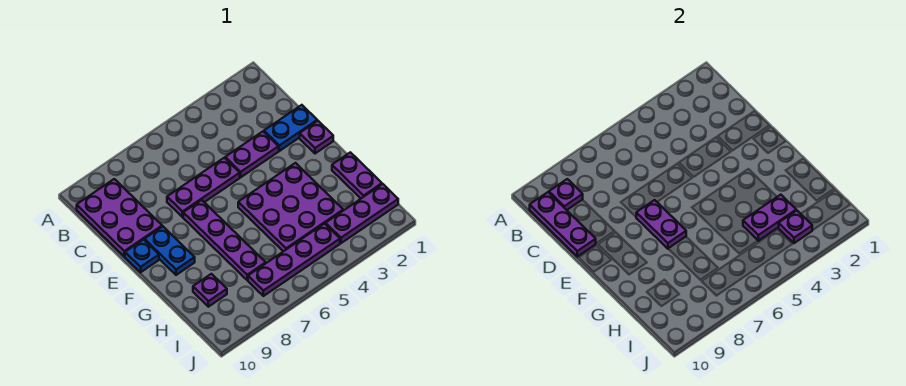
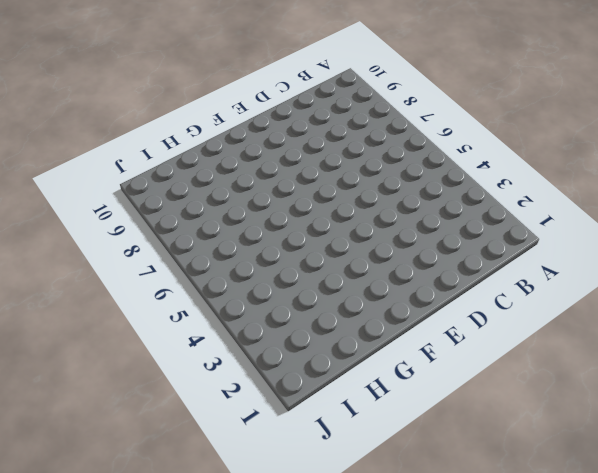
none -> purple 2x3 plate [77,179,162,257]
none -> blue 1x2 plate [264,105,317,151]
none -> purple 1x2 plate [225,132,279,177]

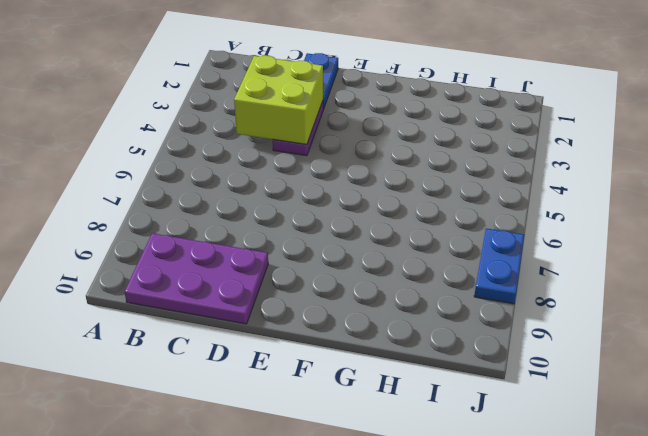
lime 2x2 brick [234,56,323,145] -> none
blue 1x2 plate [474,228,524,304] -> blue 1x2 plate turned to [144,226,195,275]
none -> purple 1x3 plate [167,158,240,217]
none -> purple 1x1 plate [300,121,333,154]
none -> purple 1x4 plate [183,200,266,280]

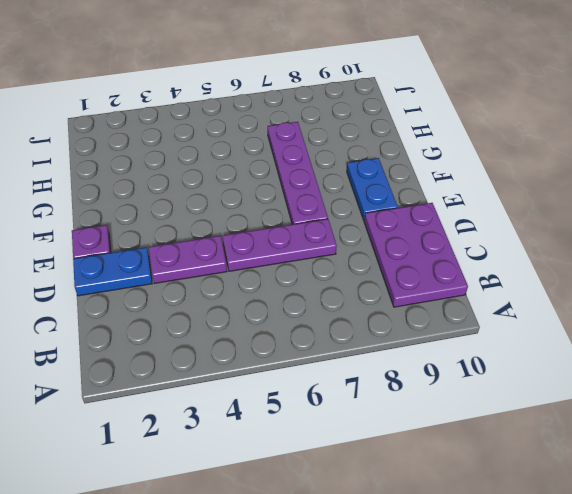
none -> blue 1x1 plate [125,240,159,272]
none -> purple 3x3 plate [238,163,343,251]
none -> purple 1x2 plate [332,152,382,198]

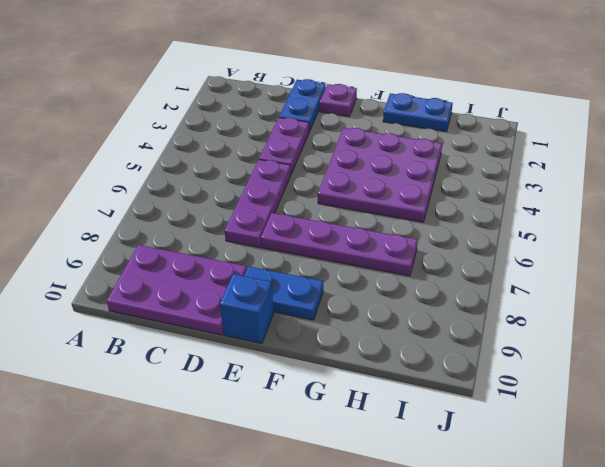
blue 1x1 brick [220,274,274,344] -> blue 1x1 plate [125,240,159,272]
blue 1x2 plate [383,93,453,132] -> purple 1x2 plate [332,152,382,198]
none -> purple 1x1 plate [193,274,227,307]
none -> purple 1x3 plate [326,184,398,243]
none -> purple 1x4 plate [248,224,340,296]

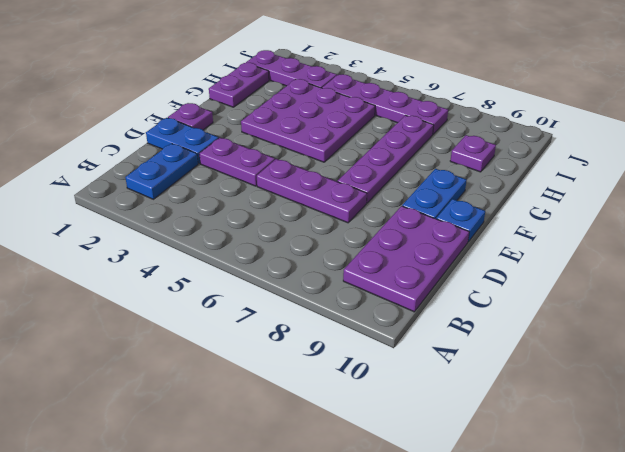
blue 1x2 plate [125,144,198,199] -> none
none -> purple 1x1 plate [549,179,583,210]
none -> purple 1x3 plate [530,192,596,257]
none -> purple 1x2 plate [636,200,686,249]

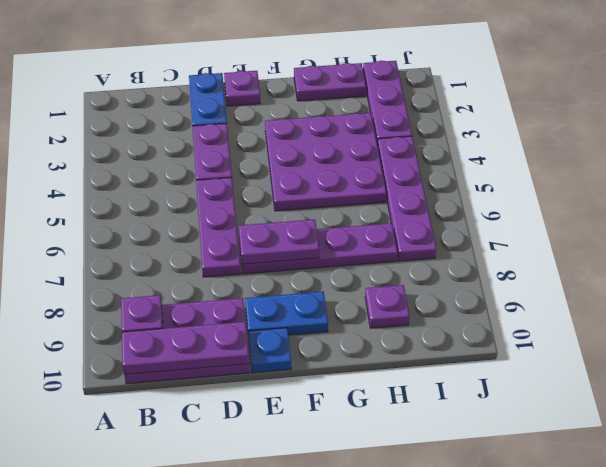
none -> purple 1x2 plate [743,195,796,241]
none -> purple 1x1 plate [779,210,812,243]

